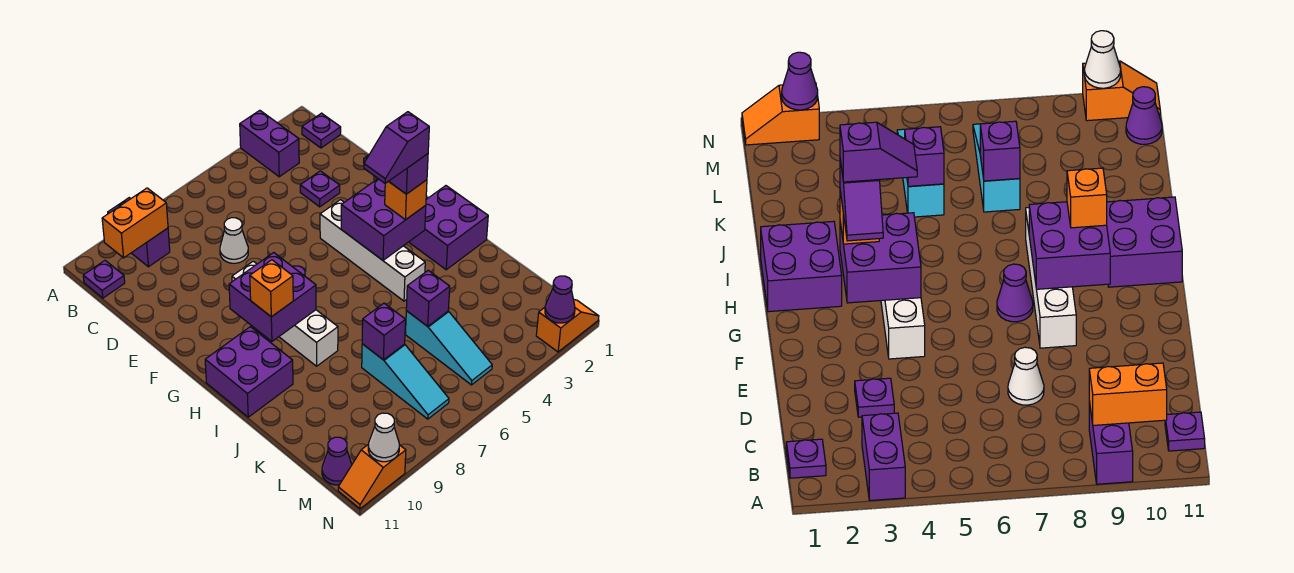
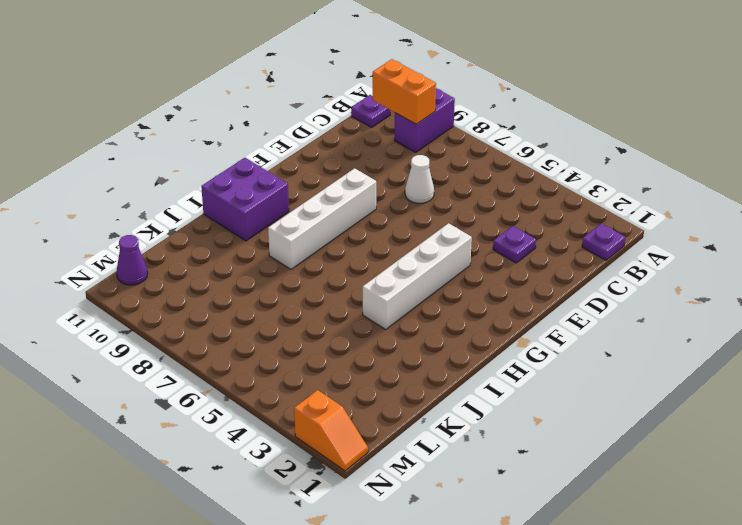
none -> purple 1x2 brick [240,110,299,177]
none -> purple 1x1 cone [997,264,1033,322]
none -> purple 2x2 brick [409,186,488,270]

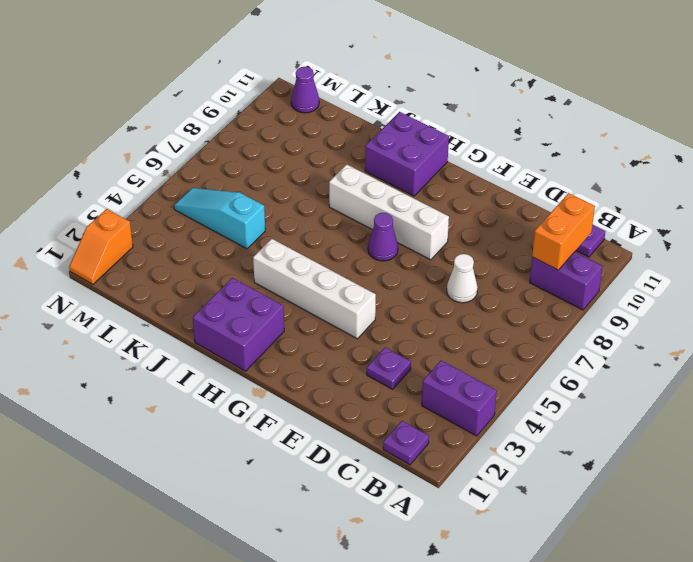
none -> cyan 1x3 slope [362,344,449,419]
none -> orange 1x2 slope [338,445,406,509]
none -> purple 2x2 brick [341,179,426,260]

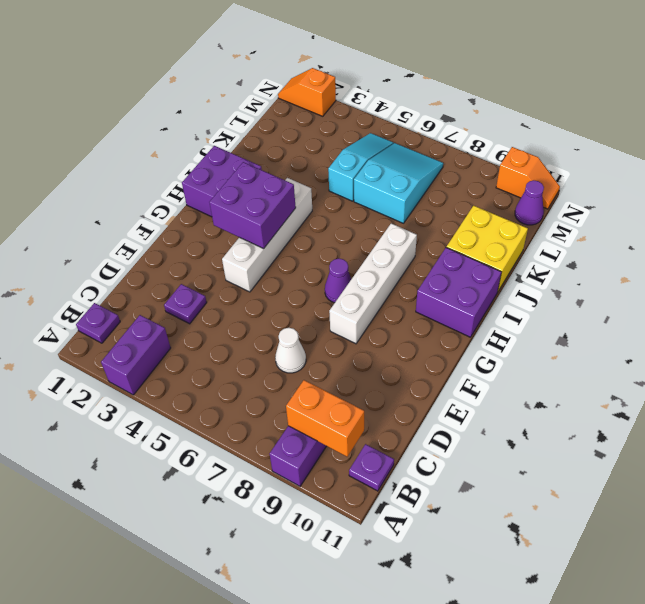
yellow 2x2 brick [447,206,528,291] -> none
cyan 2x3 slope [354,143,443,223] -> cyan 1x3 slope [362,344,449,419]
none -> purple 2x2 brick [229,253,316,341]
none -> purple 1x1 brick [406,270,450,326]
none -> purple 1x1 brick [362,303,406,360]

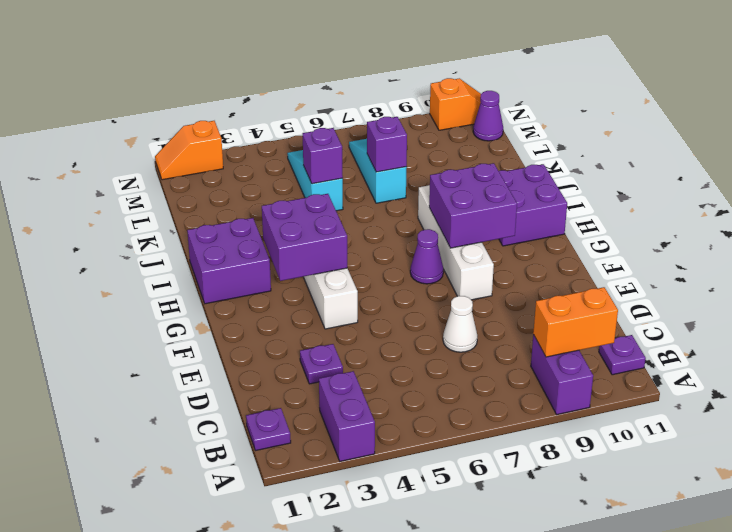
none -> purple 1x1 cone [545,276,575,323]
none -> white 1x1 cone [368,413,399,462]
none -> orange 1x1 brick [385,180,427,220]

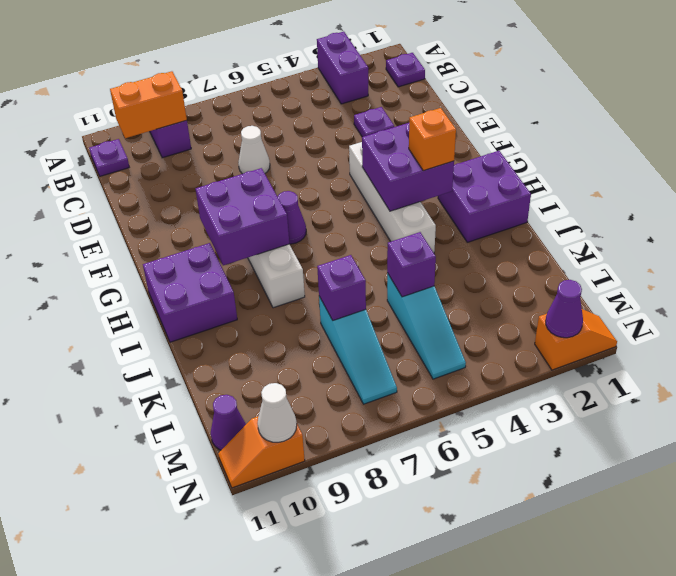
none -> orange 1x1 brick [250,260,293,317]
none -> purple 1x2 slope [364,154,428,194]
none -> purple 1x2 slope [364,112,429,183]

